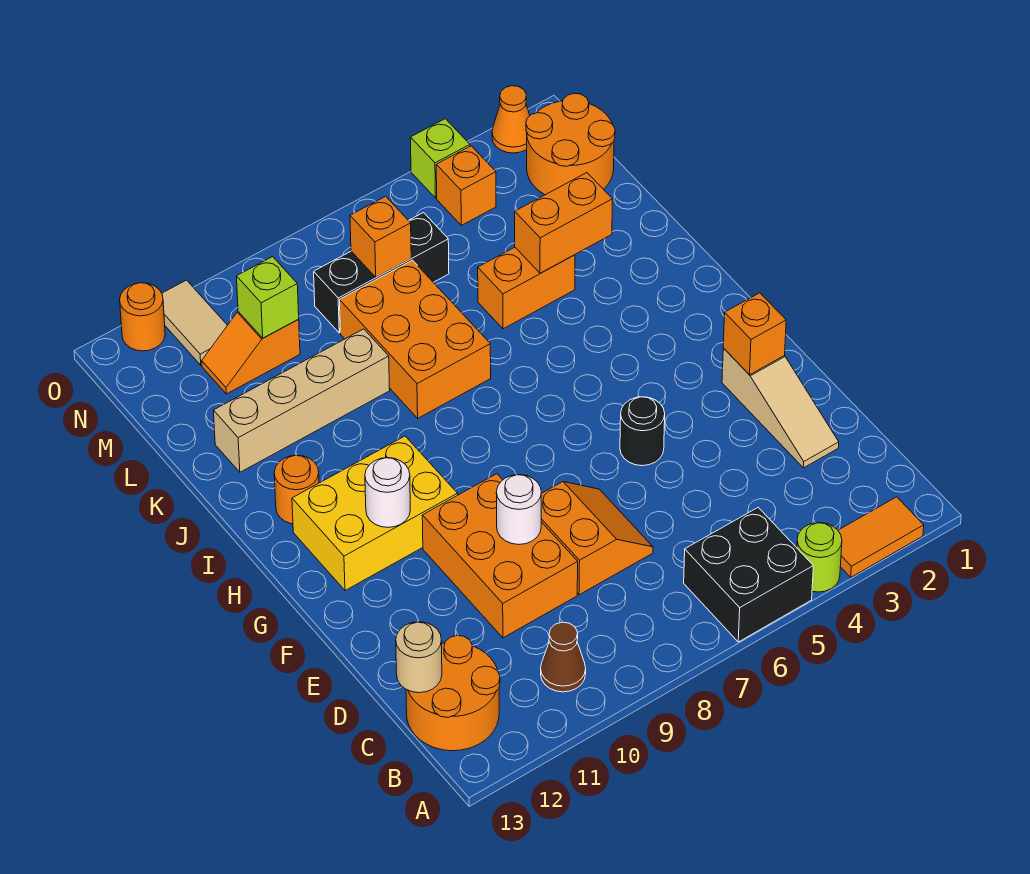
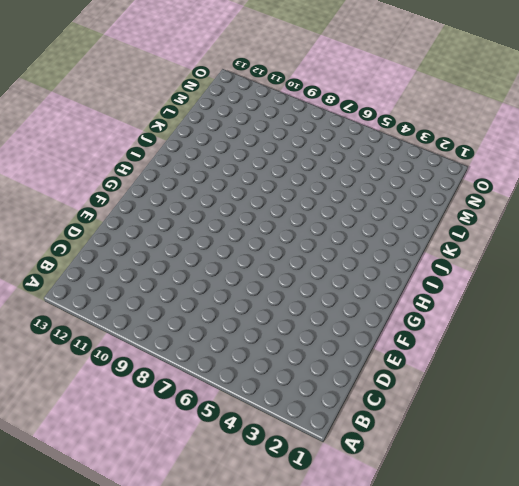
none -> orange 1x2 tile [838,497,924,577]
none -> lime 1x1 round brick [797,523,842,592]
none -> black 2x2 brick [684,508,813,642]

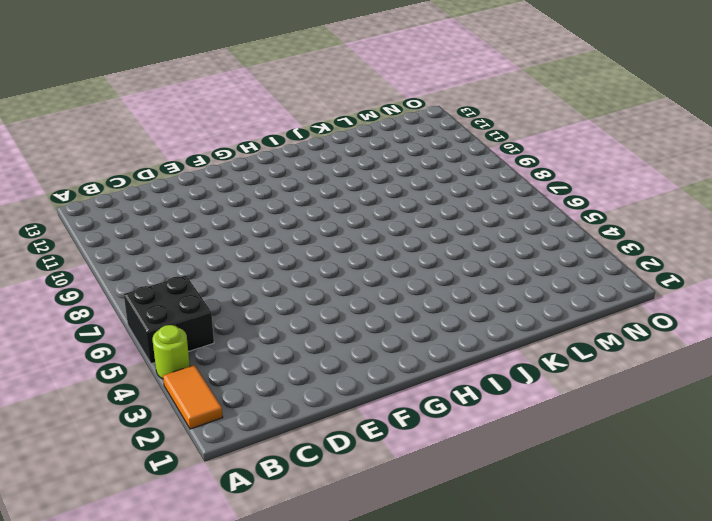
none -> brown 1x1 cone [541,622,586,692]
none -> orange 2x2 round brick [406,636,500,751]
none -> tan 1x3 slope [722,348,839,468]

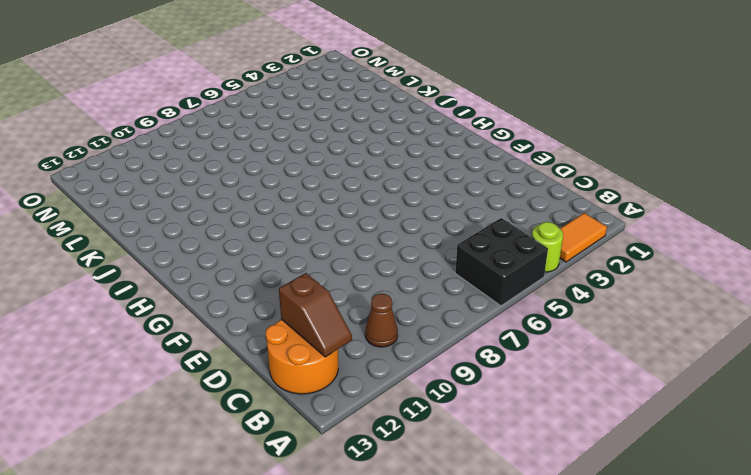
brown 1x2 slope [279,273,352,357] -> none
none -> tan 1x3 slope [722,348,839,468]
none -> orange 2x2 slope [541,482,653,595]
none -> orange 2x3 brick [422,474,578,638]

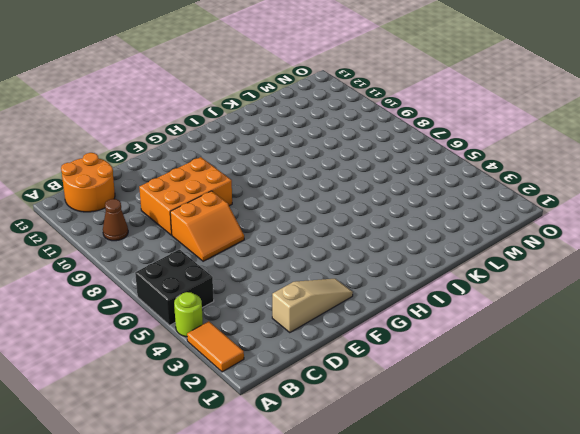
tan 1x3 slope [272,279,353,332] -> tan 1x3 slope turned to [722,348,839,468]
none -> black 1x1 round brick [620,397,665,466]
none -> yellow 2x3 brick [292,436,458,591]
none -> orange 1x1 round brick [274,455,319,524]

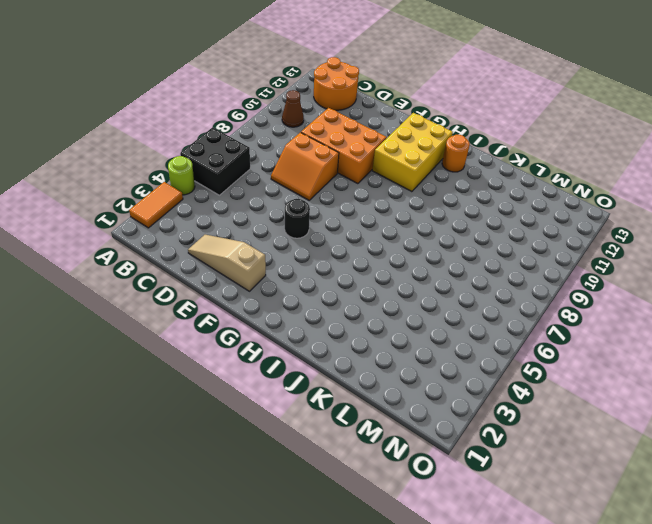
none -> orange 2x3 brick [340,260,491,418]
none -> orange 1x2 brick [478,247,575,329]
none -> tan 1x4 brick [213,329,390,472]

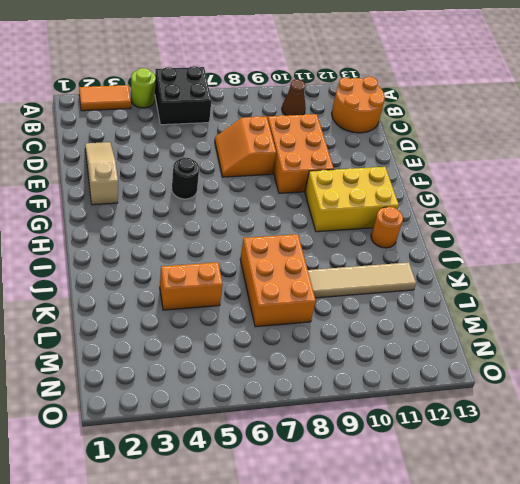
tan 1x4 tile [308,262,416,298] -> tan 1x4 brick [213,329,390,472]
none -> orange 2x2 round brick [526,93,615,195]
none -> black 1x3 brick [314,213,449,333]
none -> orange 1x2 slope [202,312,300,394]

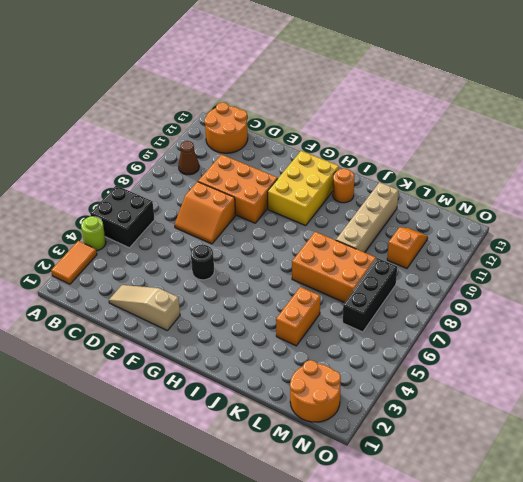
none -> orange 1x1 brick [436,146,496,225]
none -> tan 1x2 tile [162,280,227,365]
none -> orange 1x1 cone [492,86,530,153]

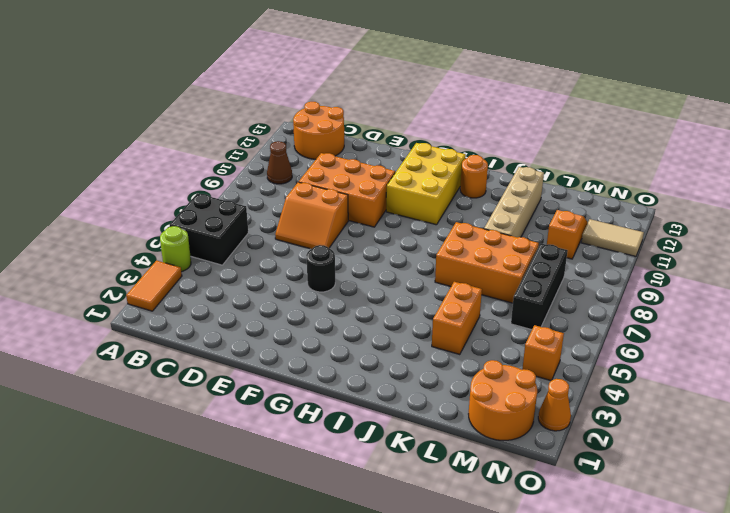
none -> tan 1x3 slope [722,348,839,468]
none -> lime 1x1 brick [410,119,470,198]
none -> orange 1x1 round brick [120,283,165,351]

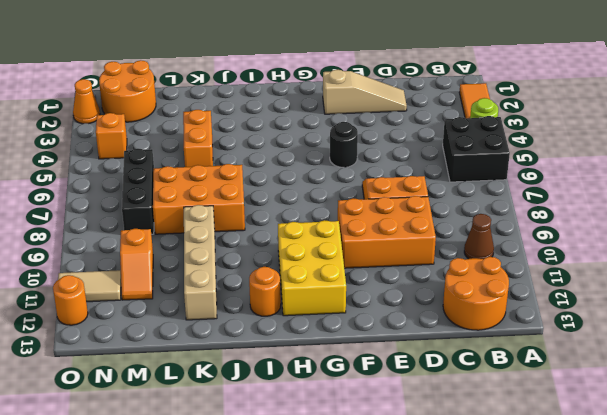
none -> lime 1x1 brick [410,119,470,198]
none -> tan 1x1 round brick [396,622,442,693]
none -> white 1x1 round brick [496,475,541,545]

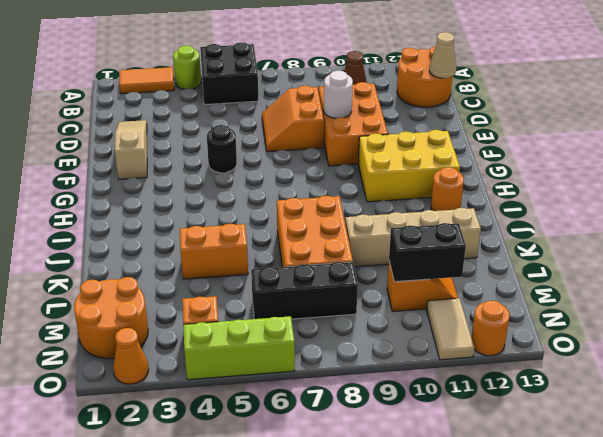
tan 1x1 cone [429,32,456,78] -> tan 1x1 round brick [396,622,442,693]
black 1x2 brick [389,223,466,282] -> lime 1x1 brick [237,257,299,338]
lime 1x3 brick [183,316,295,380] -> lime 1x1 brick [410,119,470,198]
none -> orange 1x1 brick [723,293,786,375]
none -> white 1x1 round brick [365,458,410,528]
none -> orange 1x2 brick [515,173,612,273]

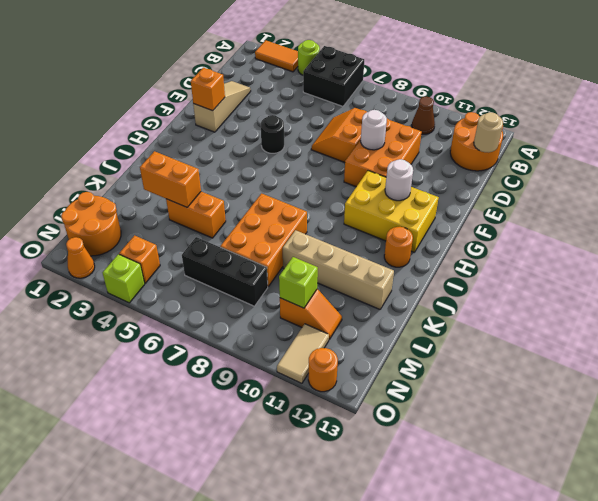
none -> orange 1x1 brick [350,196,411,277]

